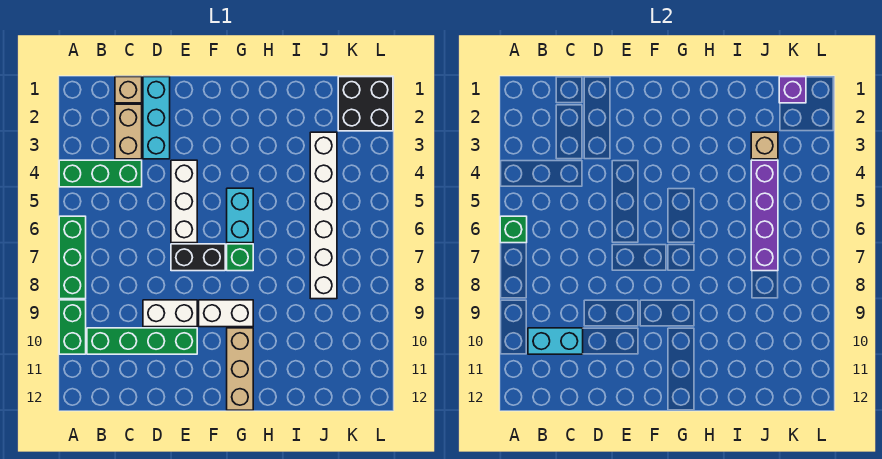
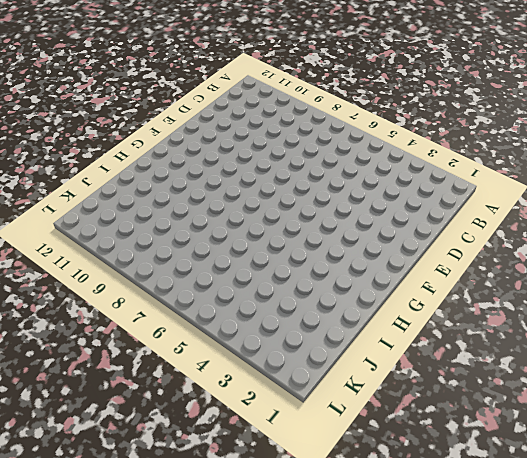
none -> green 1x3 brick [59,160,142,187]
none -> green 1x3 brick [59,216,86,299]
none -> green 1x2 brick [59,300,86,354]

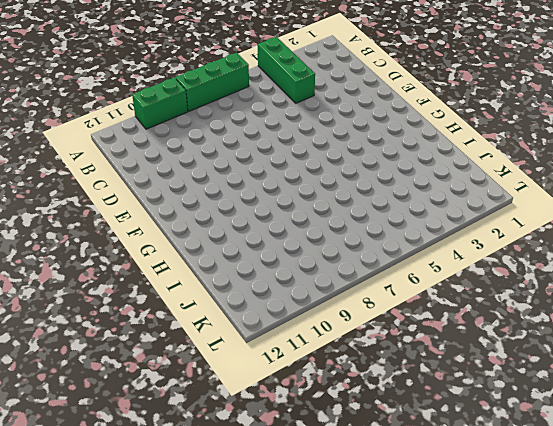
none -> green 1x4 brick [87,328,197,354]
none -> tan 1x1 brick [115,77,142,103]
none -> tan 1x2 brick [115,104,142,159]

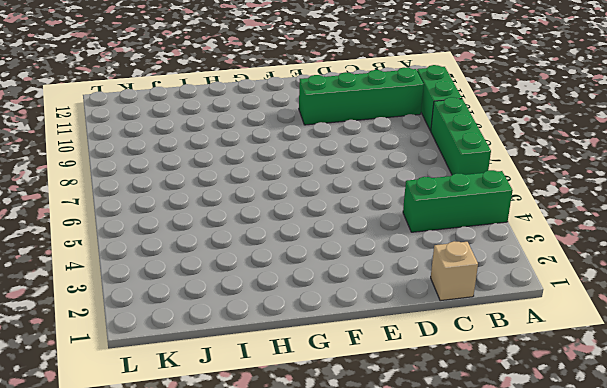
none -> tan 1x2 brick [115,104,142,159]
none -> cyan 1x3 brick [143,77,170,159]
none -> white 1x2 brick [143,300,197,327]

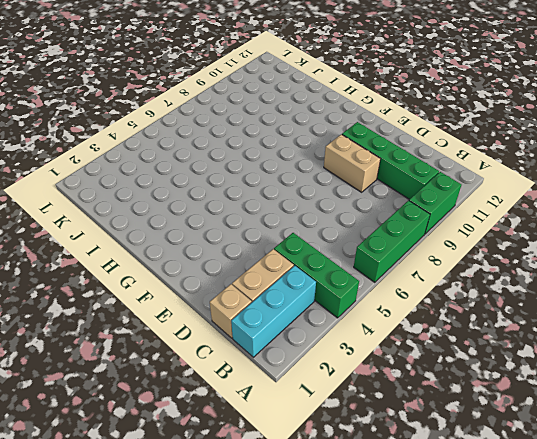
cyan 1x3 brick [231,266,316,357] -> cyan 1x3 brick moved to [143,77,170,159]
tan 1x2 brick [324,134,380,192] -> white 1x2 brick [143,300,197,327]
none -> white 1x3 brick [171,160,197,243]
none -> black 1x2 brick [171,244,225,271]
none -> white 1x2 brick [199,300,253,327]

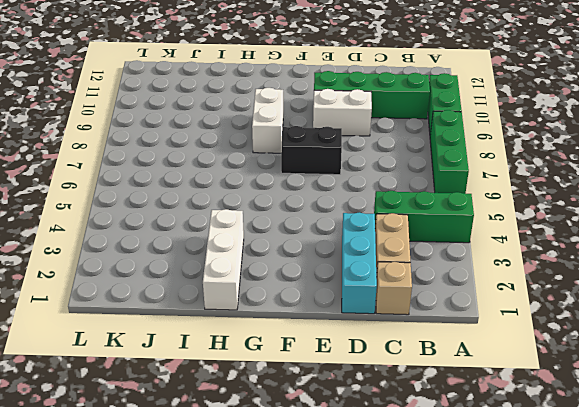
white 1x2 brick [252,88,283,153] -> white 1x2 brick turned to [199,300,253,327]
white 1x3 brick [203,209,244,310] -> white 1x3 brick moved to [171,160,197,243]
none -> cyan 1x2 brick [227,188,253,243]
none -> green 1x1 brick [227,244,253,271]
none -> tan 1x3 brick [227,328,253,410]

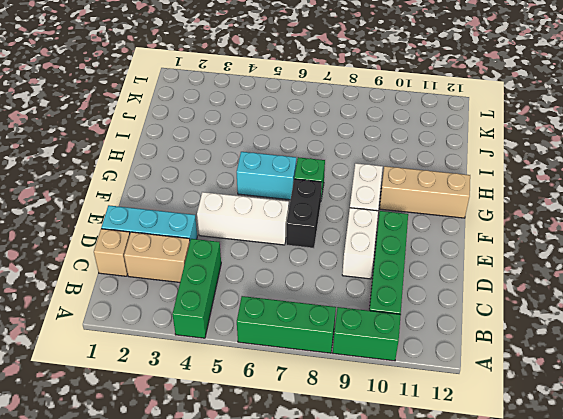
none -> white 1x6 brick [310,132,337,299]
none -> black 2x2 brick [338,77,393,131]
none -> green 1x1 brick [500,216,527,243]

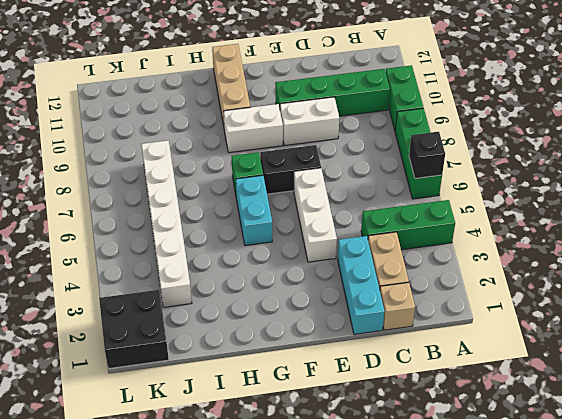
black 1x1 brick [409,132,445,178] -> green 1x1 brick [500,216,527,243]
none -> cyan 1x2 brick [528,328,583,354]
none -> tan 1x1 brick [751,132,778,159]
none -> purple 1x4 brick [751,160,778,271]

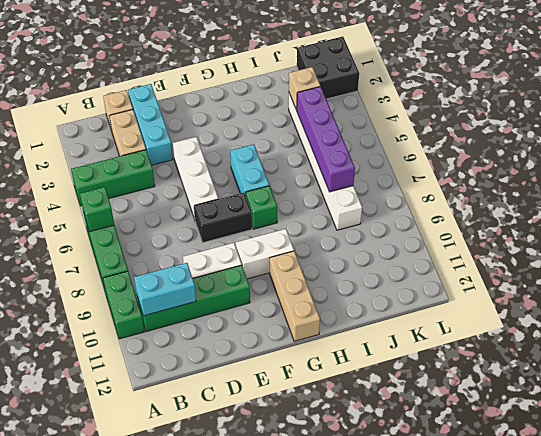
none -> purple 1x1 brick [779,77,806,103]

